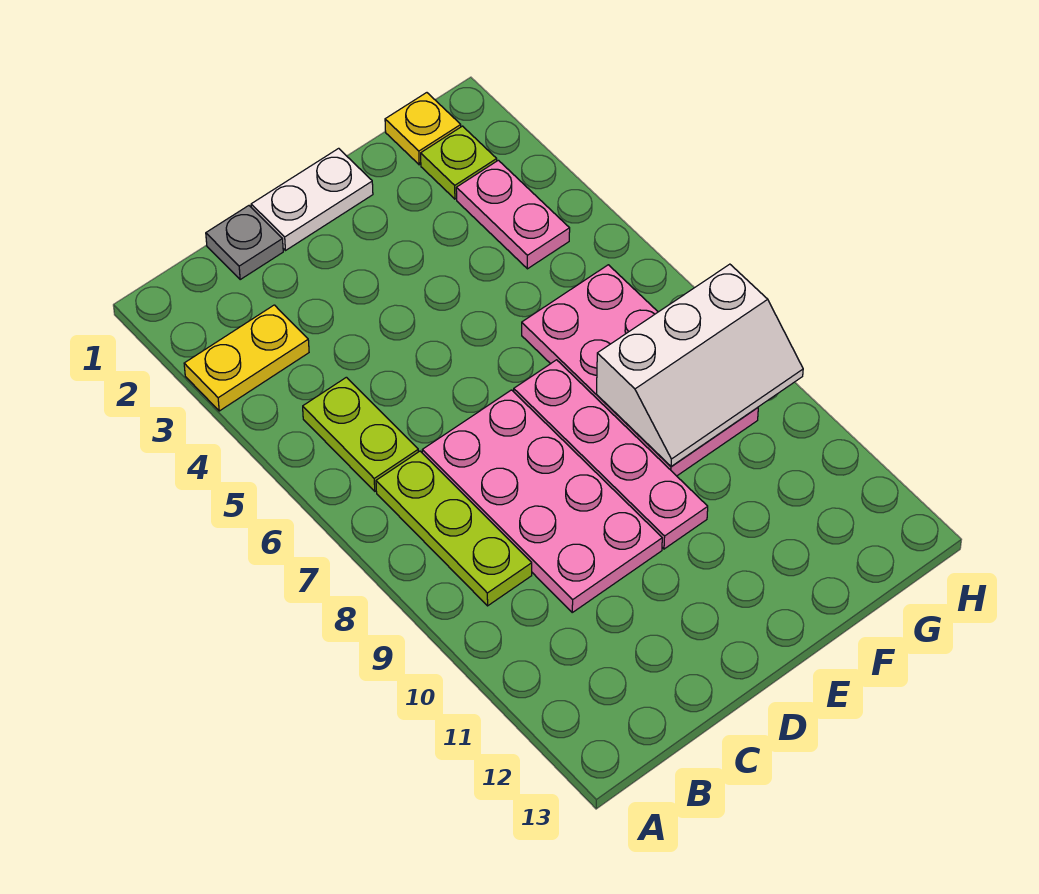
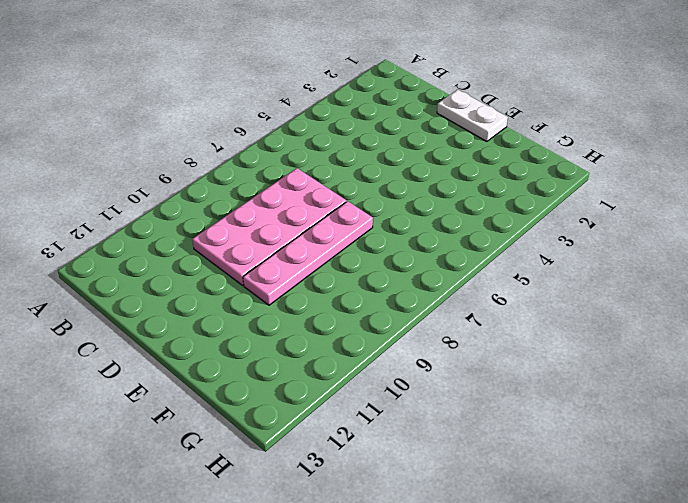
none -> yellow 1x2 plate [184,305,309,411]
none -> lime 1x2 plate [303,377,418,491]
none -> lime 1x3 plate [376,451,532,606]

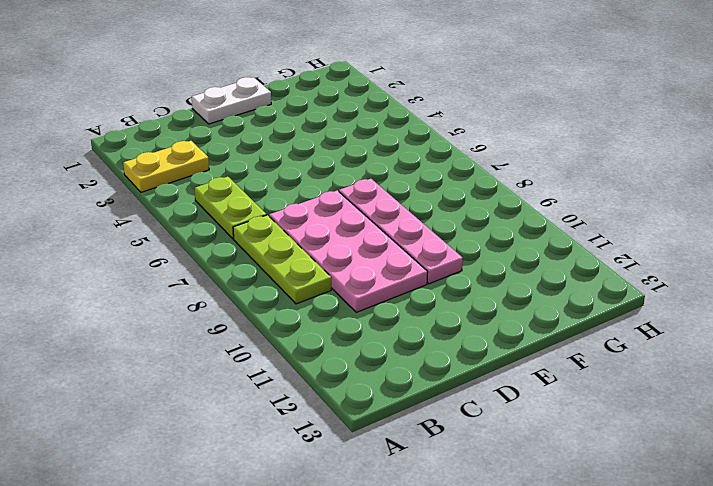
none -> grey 1x1 plate [206,206,283,279]
none -> pink 2x4 plate [522,265,758,476]
none -> yellow 1x1 plate [385,93,461,165]

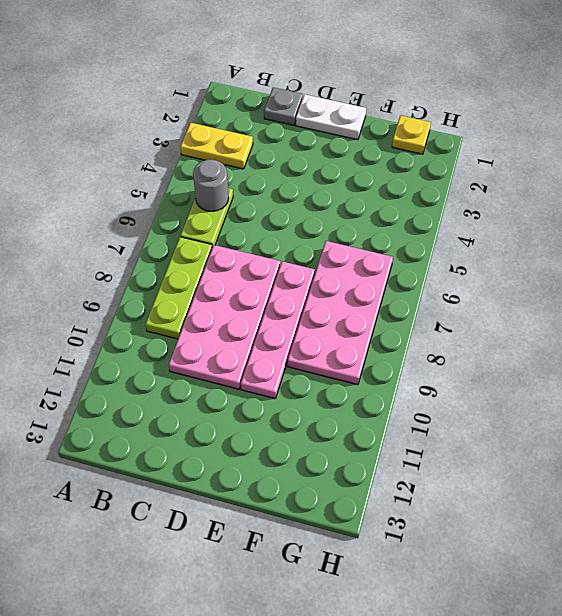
grey 1x1 round brick [193,160,229,211] -> none
none -> lime 1x1 plate [421,126,497,199]
none -> pink 1x2 plate [456,160,570,269]
none -> white 2x3 slope [596,264,803,466]

